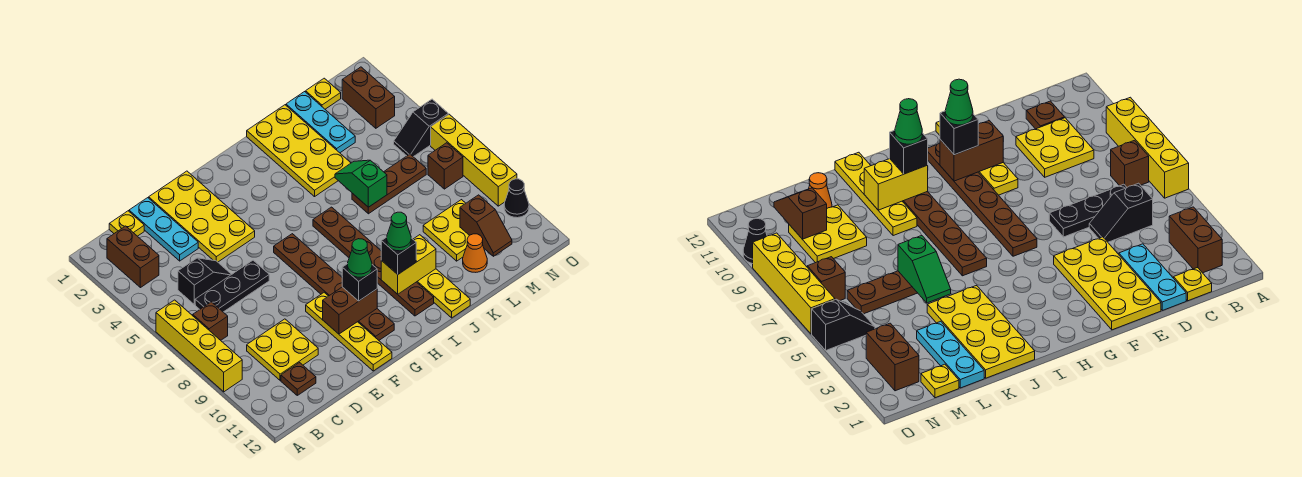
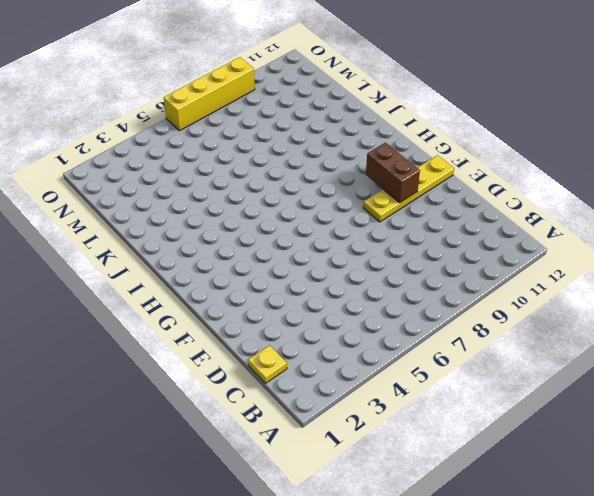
none -> yellow 1x4 brick [156,300,242,392]
none -> brown 1x2 brick [107,226,159,288]
none -> brown 1x1 brick [193,302,228,340]
none -> black 1x2 slope [178,258,232,305]

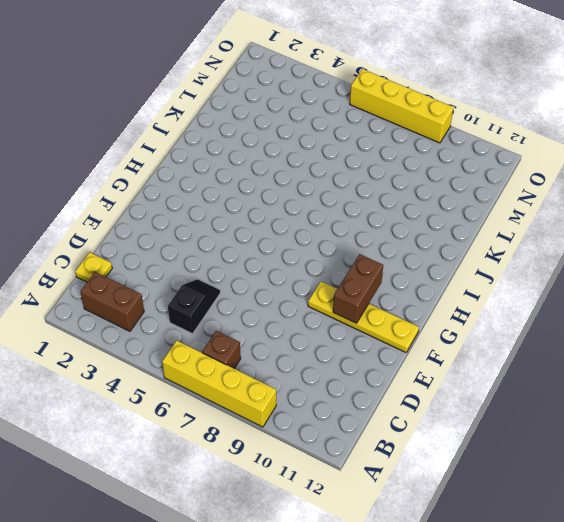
none -> black 1x3 plate [195,260,269,312]
none -> yellow 2x2 plate [247,319,318,380]
none -> brown 1x1 plate [281,363,316,395]
none -> cyan 1x3 plate [129,198,198,261]

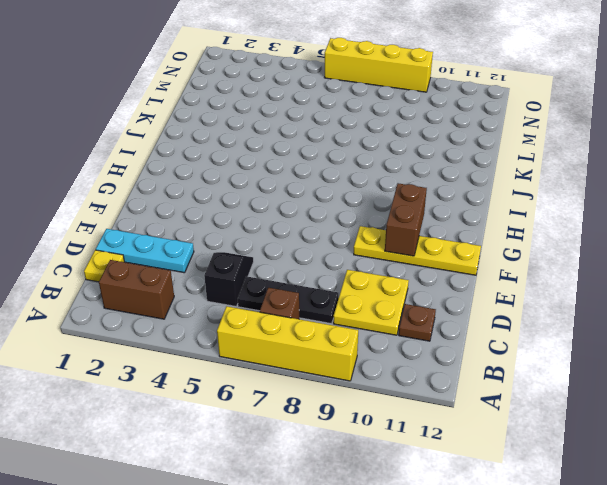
black 1x3 plate [238,276,339,324] -> black 1x3 plate turned to [195,260,269,312]
none -> yellow 2x4 plate [149,171,255,262]
none -> brown 1x6 plate [274,234,394,340]
none -> brown 1x6 plate [313,207,434,316]
none -> yellow 2x4 plate [247,105,351,197]

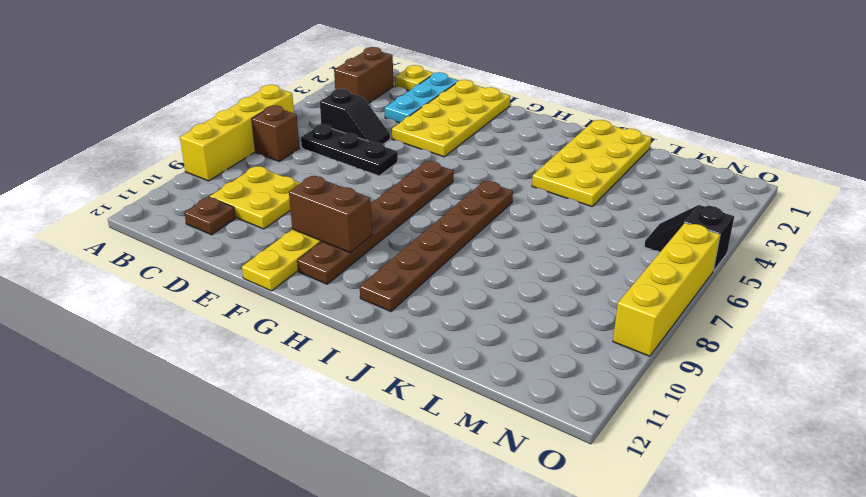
none -> yellow 1x4 plate [417,269,470,318]
none -> brown 1x3 plate [352,154,426,214]
none -> cyan 1x3 plate [286,92,355,153]
none -> yellow 2x2 plate [423,200,470,261]

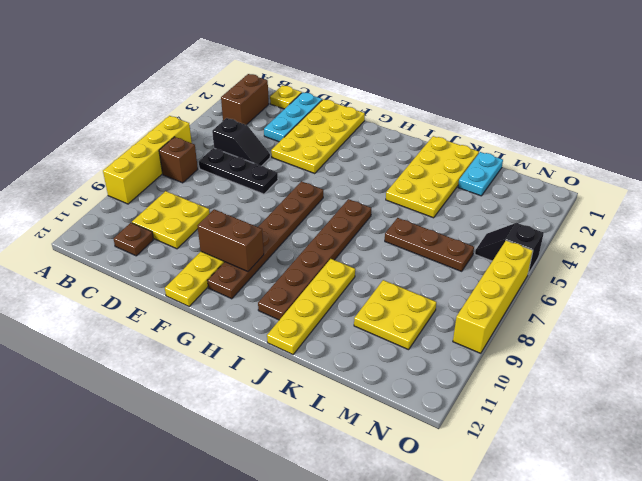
cyan 1x2 plate [458,152,503,196] -> cyan 1x3 plate [286,92,355,153]
none -> orange 1x1 cone [463,234,487,272]
none -> yellow 1x1 plate [306,78,341,109]
none -> brown 1x2 brick [342,67,395,128]
none -> brown 1x1 brick [428,143,463,189]

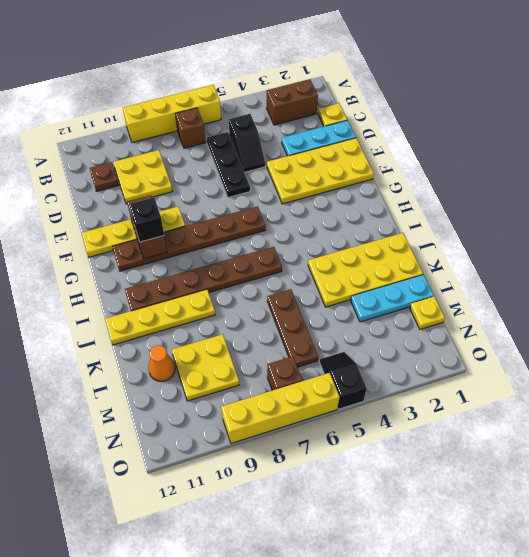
none -> brown 1x2 brick [342,67,395,128]
none -> black 1x1 cone [504,179,529,218]
none -> yellow 1x2 brick [381,235,436,294]
none -> green 1x2 slope [335,160,387,207]

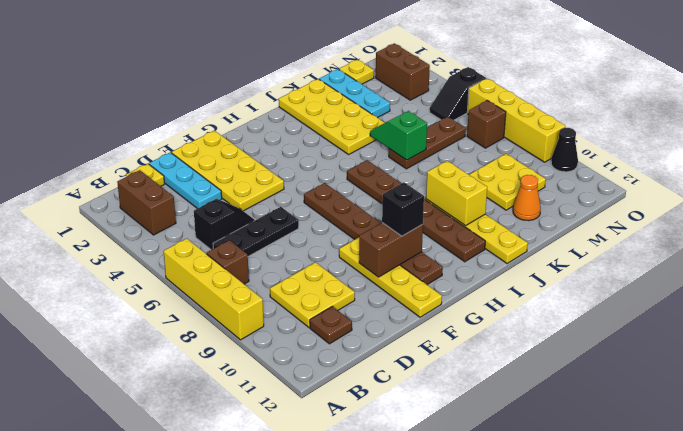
yellow 1x2 brick [426,161,487,226] -> yellow 1x2 brick turned to [381,235,436,294]
none -> brown 1x2 slope [460,195,512,256]
none -> black 1x1 brick [381,237,416,274]
none -> green 1x1 cone [347,239,372,277]
none -> green 1x1 cone [387,212,411,251]

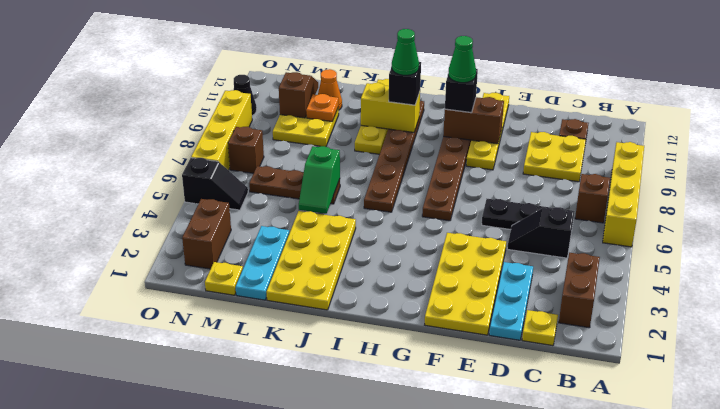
orange 1x1 plate [306,94,338,121] -> none

